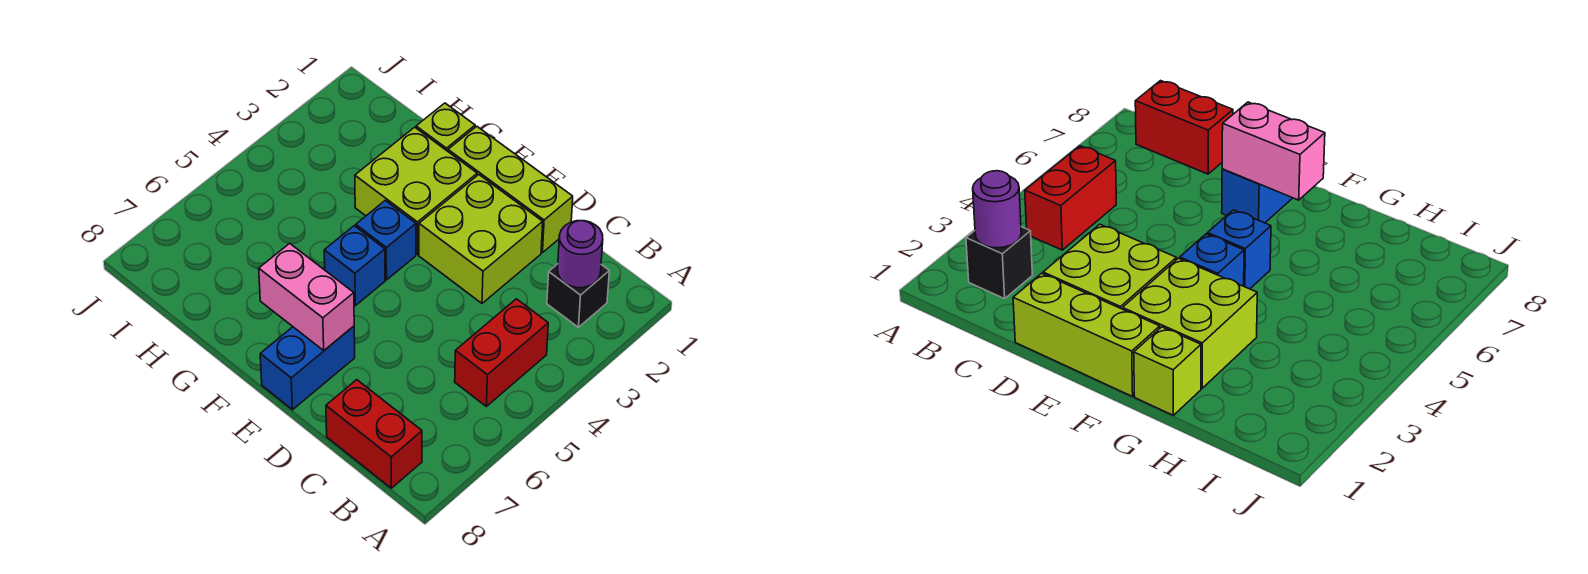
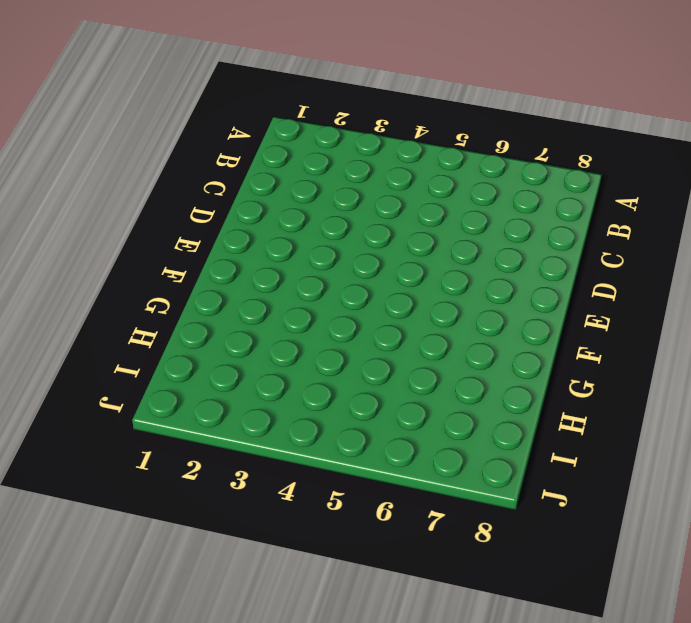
none -> black 1x1 brick [547,264,609,327]
none -> red 1x2 brick [455,299,548,406]
none -> red 1x2 brick [326,380,422,488]

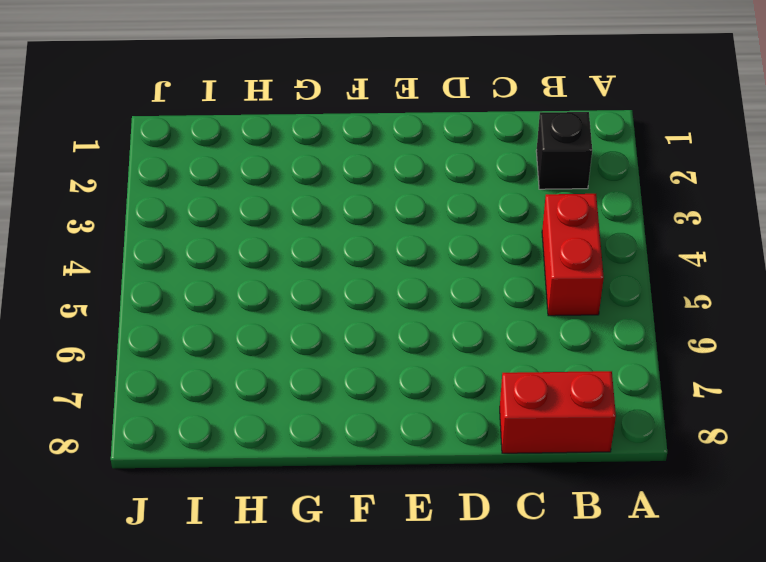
none -> lime 1x3 brick [448,126,573,253]
none -> lime 2x2 brick [419,175,543,303]
none -> blue 1x2 brick [260,326,355,410]

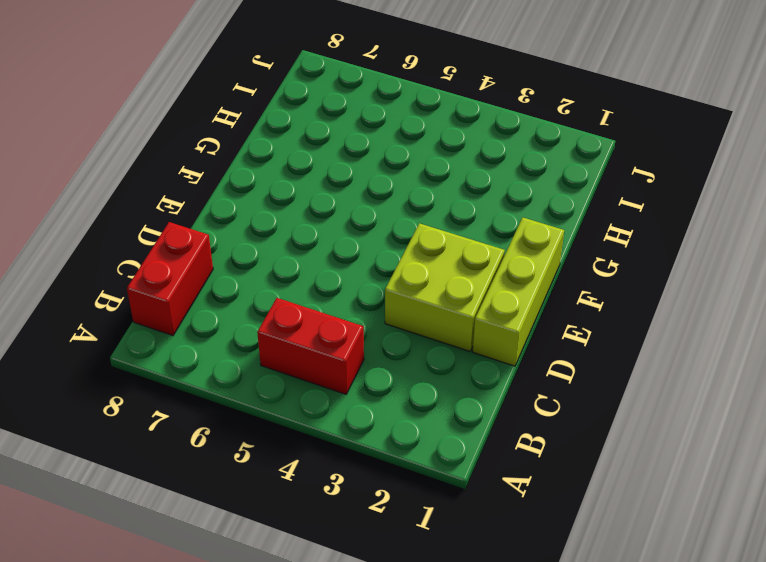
none -> black 1x1 brick [547,264,609,327]
none -> blue 1x2 brick [260,326,355,410]
none -> lime 2x2 brick [355,127,477,254]

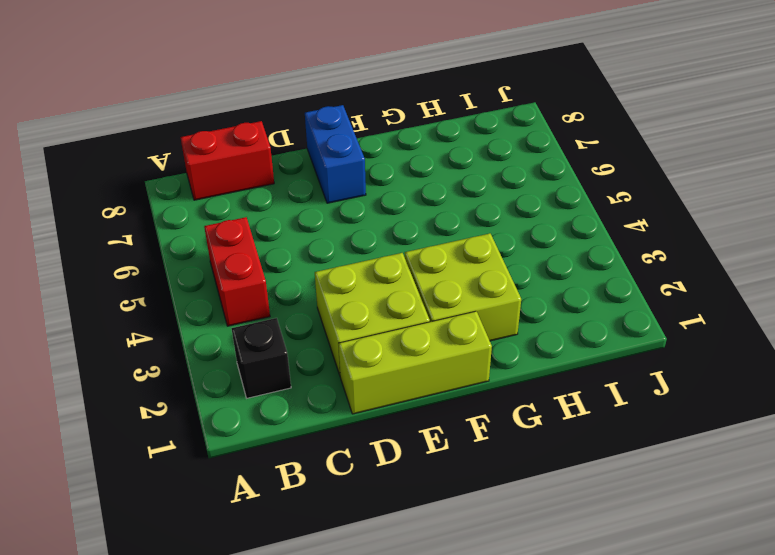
none -> blue 1x1 brick [356,200,416,280]
none -> blue 1x1 brick [324,226,385,305]
none -> lime 1x1 brick [416,103,475,151]

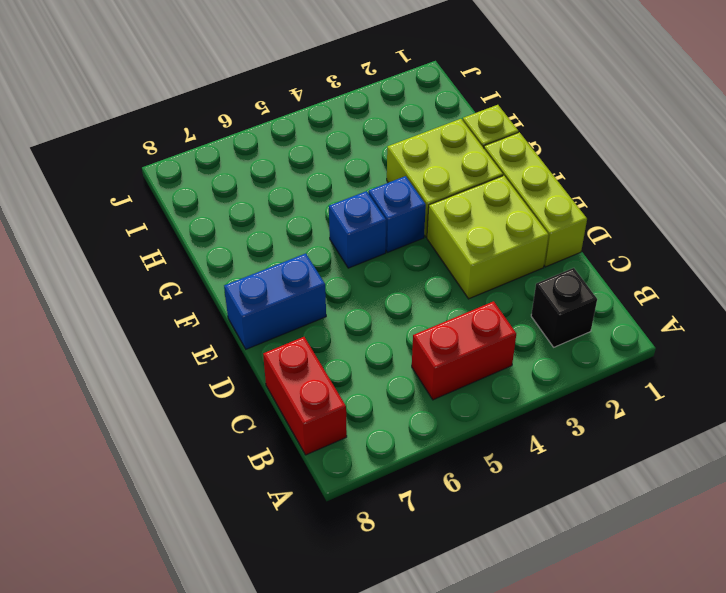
none -> purple 1x1 round brick [558,221,603,288]
none -> pink 1x2 brick [259,243,354,350]

